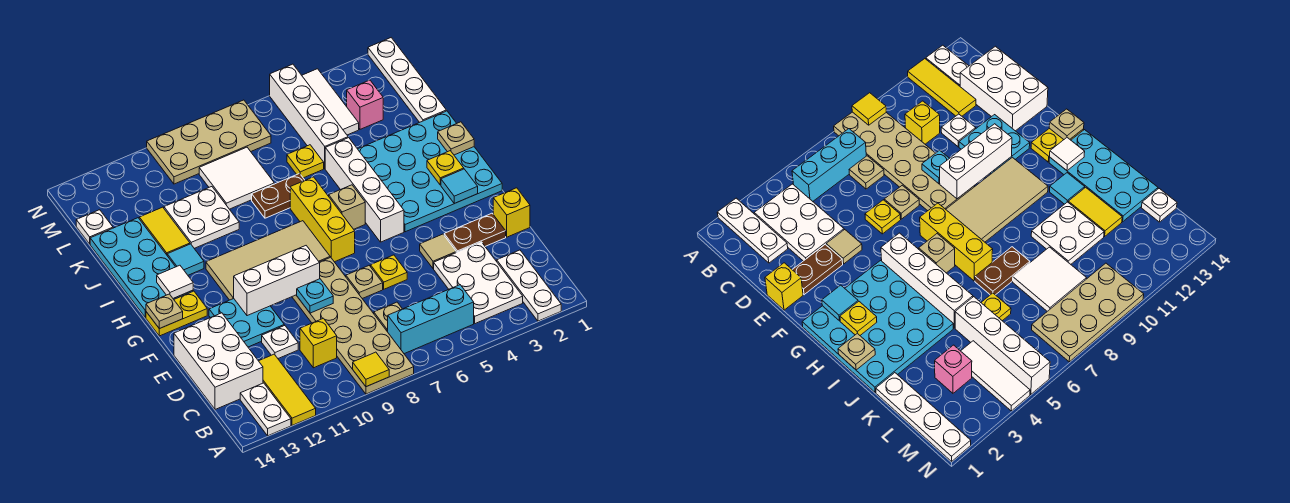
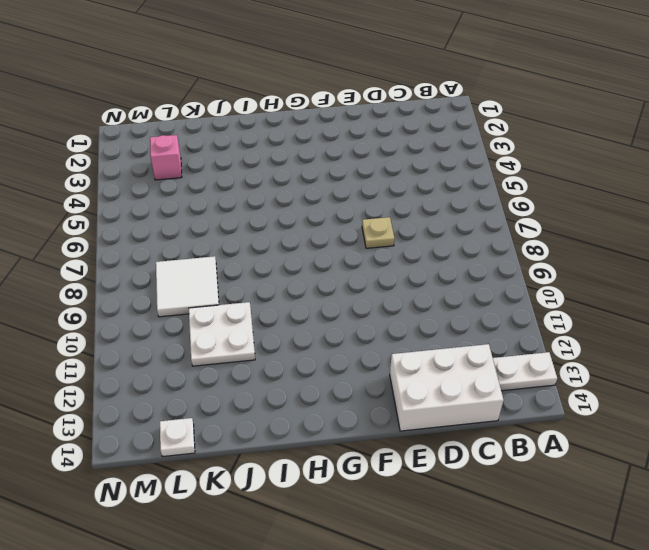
none -> white 1x3 plate [497,250,561,321]
none -> tan 2x6 plate [292,257,414,394]
none -> yellow 1x3 tile [259,354,316,425]
none -> white 2x3 plate [434,242,523,324]

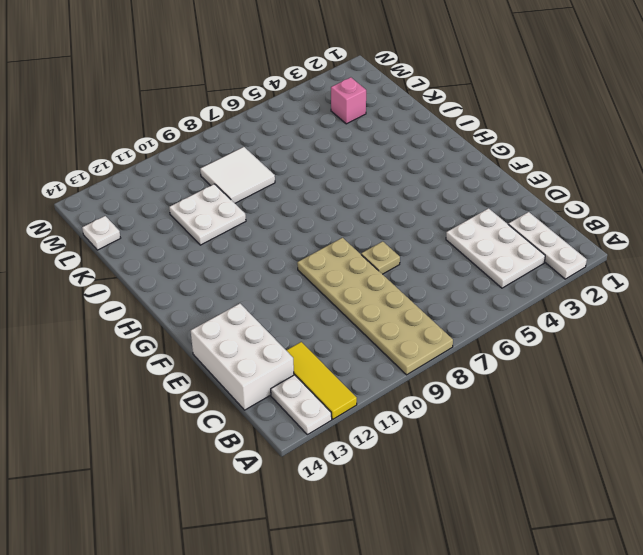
none -> cyan 1x3 brick [388,285,474,354]
none -> tan 1x1 plate [374,302,402,332]
none -> yellow 1x1 brick [300,318,337,368]
none -> white 1x1 plate [262,325,298,358]

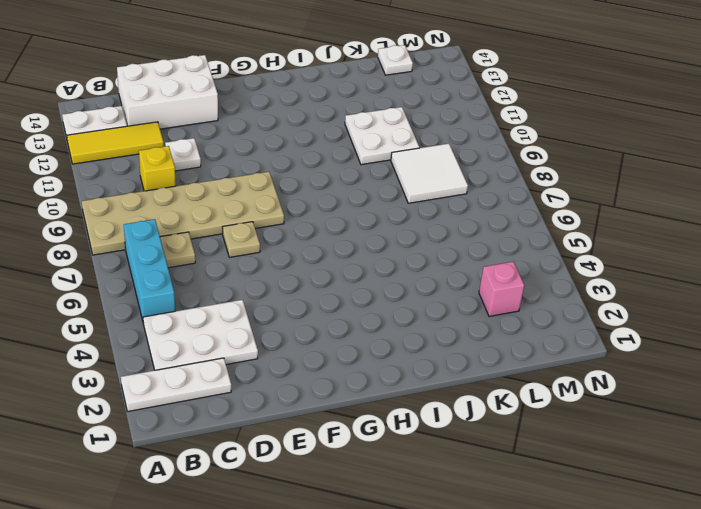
none -> yellow 1x1 brick [493,188,530,237]
none -> brown 1x2 plate [444,213,506,252]
none -> tan 1x1 tile [420,234,456,268]
none -> yellow 1x1 plate [371,255,407,289]

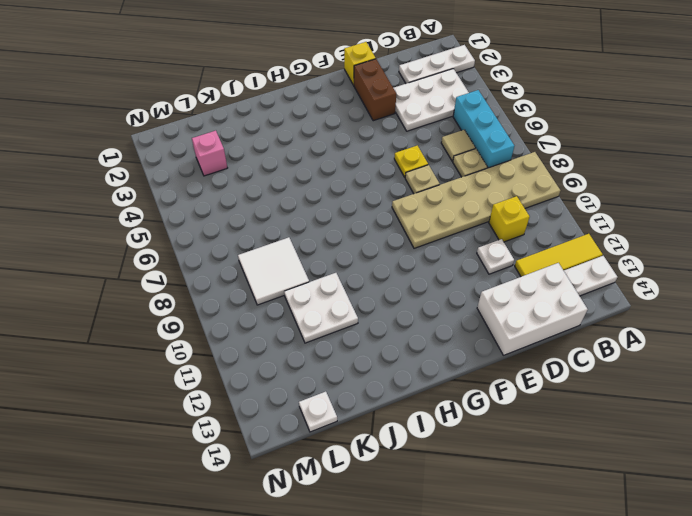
tan 1x1 tile [441,130,475,161] -> tan 1x1 tile moved to [420,234,456,268]
brown 1x2 brick [354,59,396,121] -> brown 1x2 plate [444,213,506,252]
none -> cyan 2x2 plate [209,299,284,347]
none -> cyan 4x4 plate [358,111,502,232]
none -> white 1x4 brick [325,138,404,242]
none -> yellow 1x3 brick [290,177,355,262]

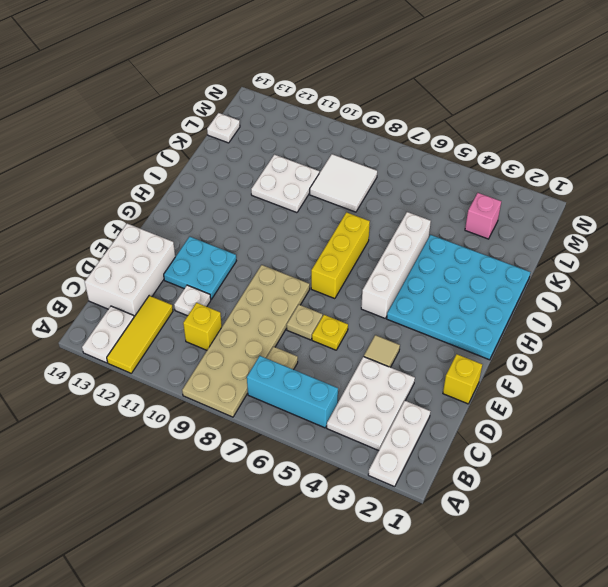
none -> brown 1x2 plate [444,213,506,252]
none -> tan 2x4 tile [206,221,330,300]
none -> yellow 1x2 plate [146,291,207,336]
none -> tan 1x1 brick [329,185,365,229]

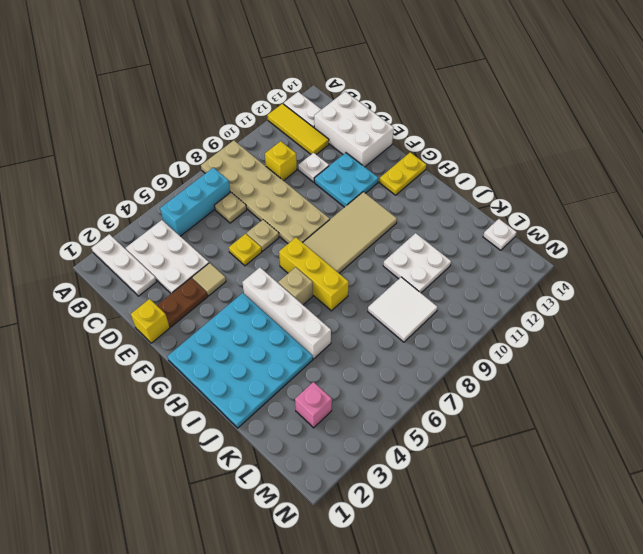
none -> cyan 2x4 plate [90,218,193,318]
none -> cyan 1x1 tile [167,244,204,275]
none -> brown 1x2 plate [252,174,305,218]
none -> yellow 1x2 tile [139,207,190,255]

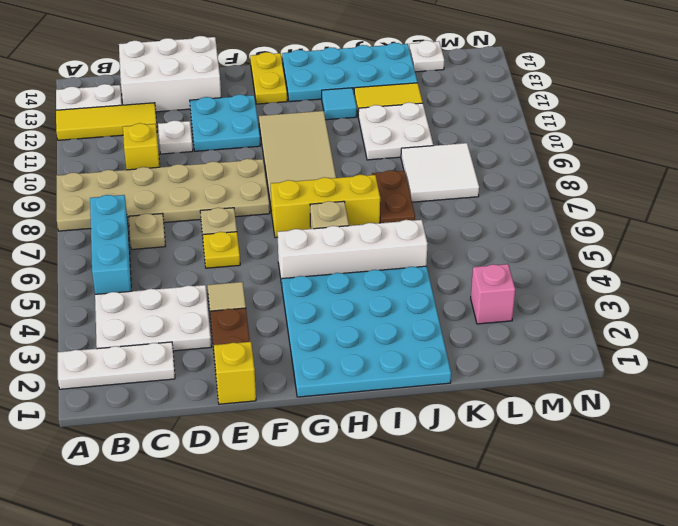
none -> white 1x4 plate [368,38,446,122]
none -> white 1x4 brick [270,64,348,168]
none -> yellow 1x1 plate [287,145,324,178]
none -> white 1x3 tile [302,69,359,135]

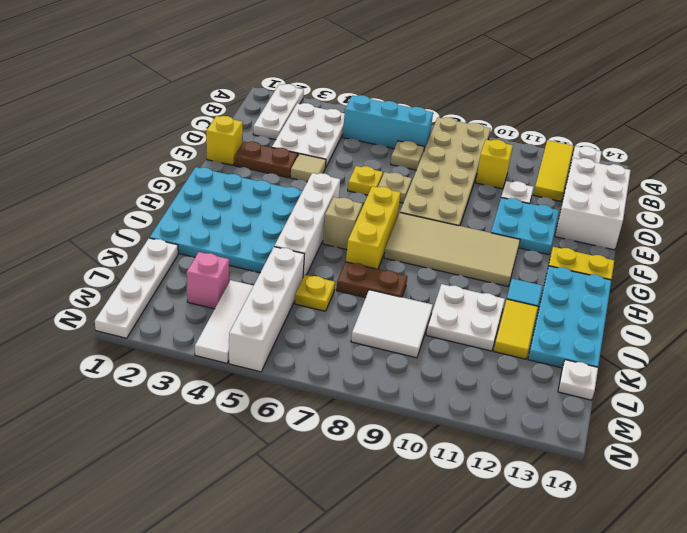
none -> tan 2x4 plate [147,100,271,184]
none -> yellow 1x1 tile [353,352,389,387]
none -> cyan 1x1 plate [297,279,333,313]
none -> white 1x3 brick [234,246,320,316]

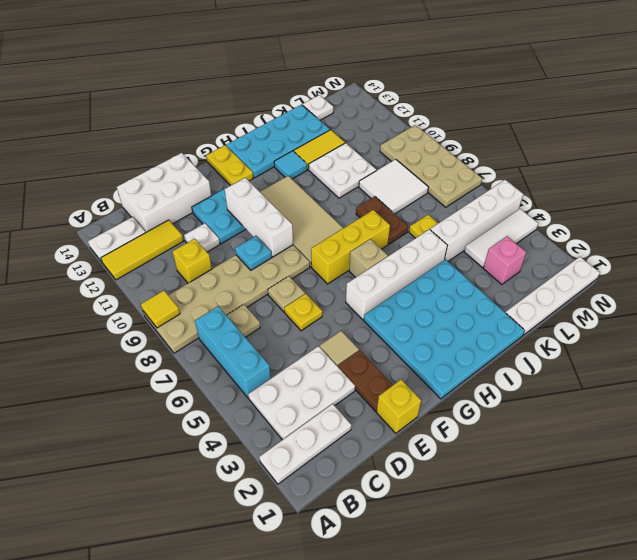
none -> cyan 1x1 tile [441,169,478,203]
none -> tan 1x1 plate [146,294,183,329]
none -> yellow 1x1 plate [427,151,464,185]
none -> white 1x1 tile [157,265,193,298]

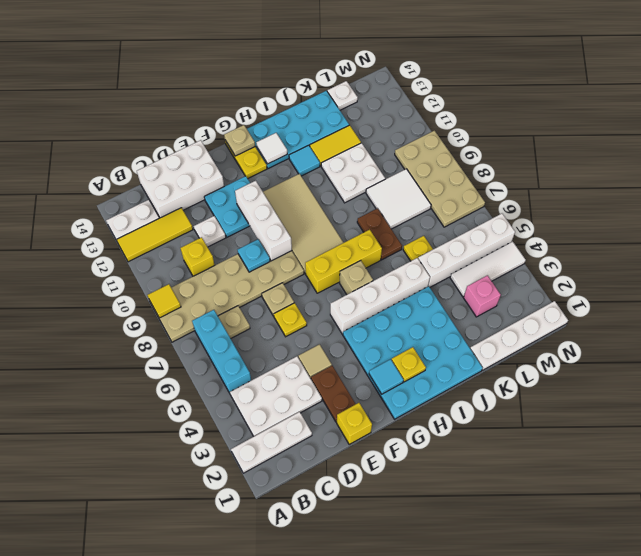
none -> tan 1x1 plate [438,122,474,155]

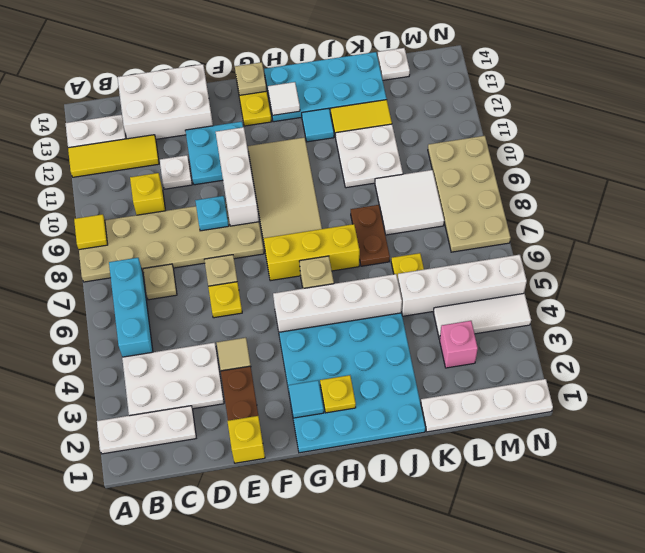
none -> tan 1x1 plate [438,122,474,155]

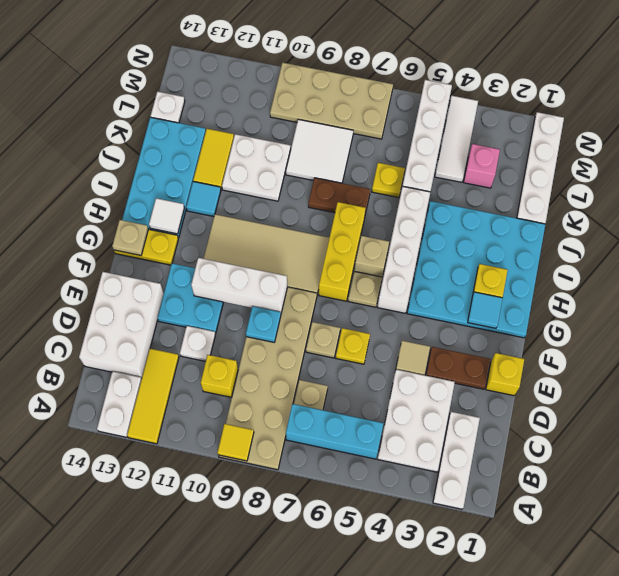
tan 1x1 plate [348,272,382,307] -> tan 1x1 plate moved to [438,122,474,155]

